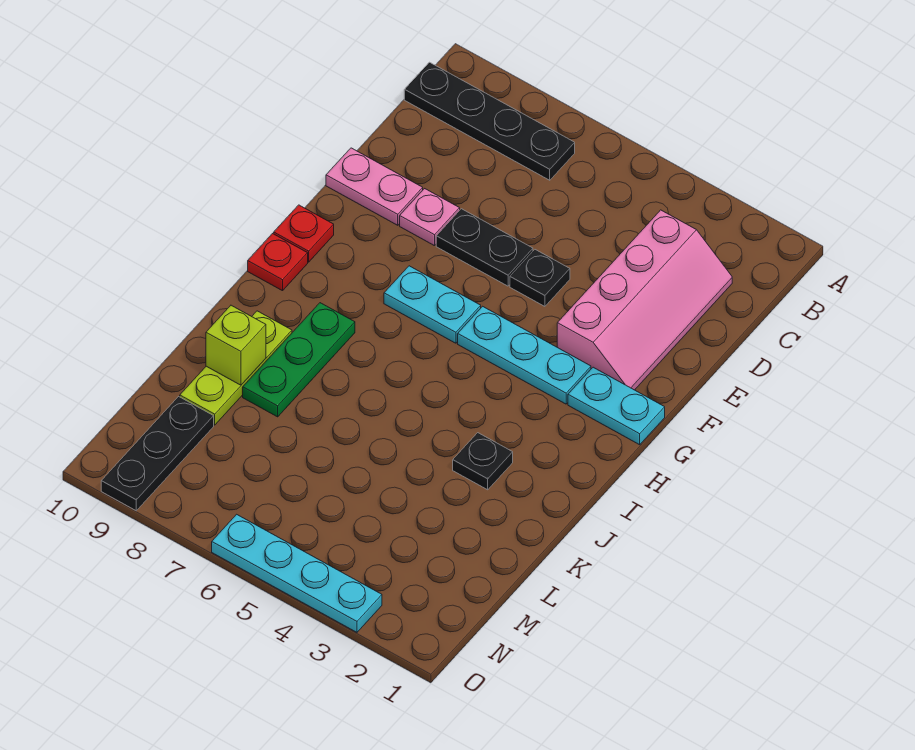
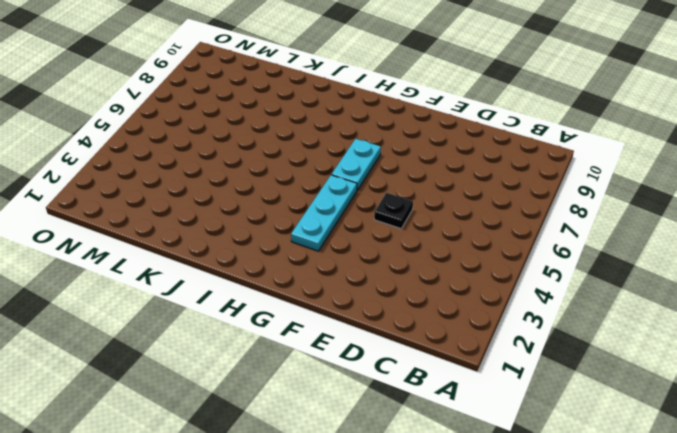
none -> black 1x4 plate [404,62,575,180]
none -> pink 2x4 slope [557,210,732,390]
none -> black 1x2 plate [436,209,533,286]

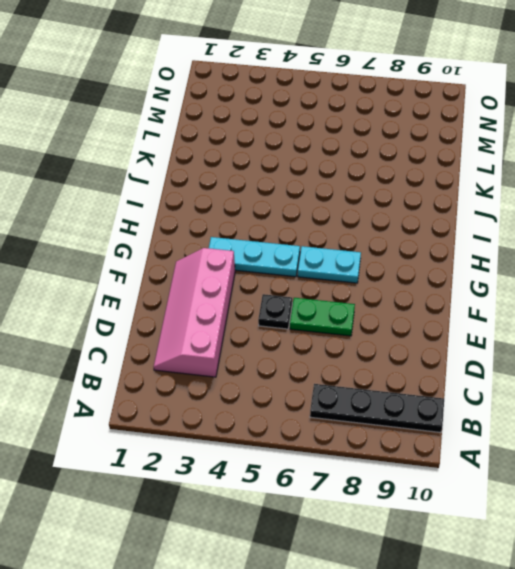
green 1x2 plate [290,298,355,336] -> black 1x2 plate [436,209,533,286]
none -> pink 1x1 plate [400,189,460,246]
none -> pink 1x2 plate [326,148,423,225]
none -> cyan 1x2 plate [568,367,665,445]

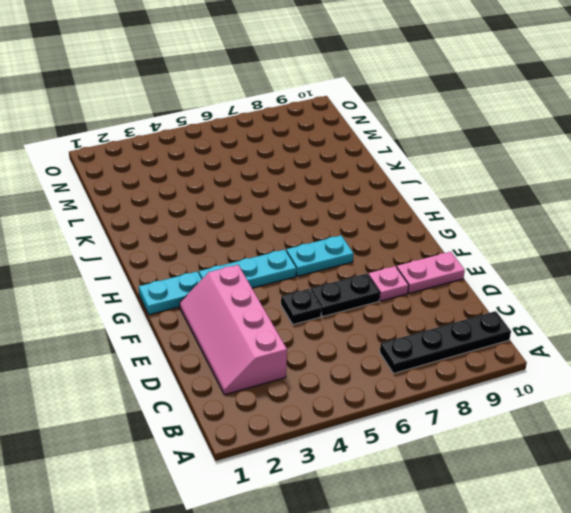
none -> red 1x1 plate [274,205,334,262]
none -> red 1x1 plate [248,234,308,291]
none -> green 1x3 plate [243,303,355,417]

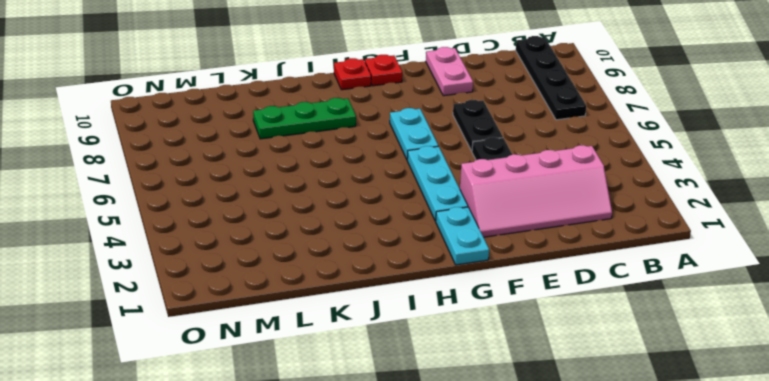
none -> pink 1x1 plate [400,189,460,246]
none -> black 1x1 plate [453,433,513,490]
none -> lime 1x3 plate [180,311,292,425]

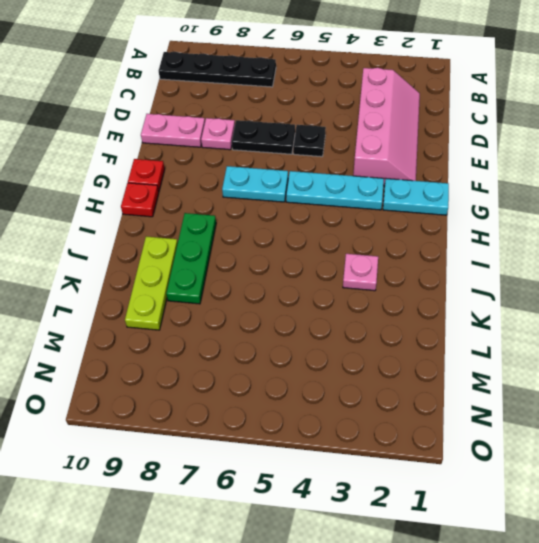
pink 1x1 plate [343,254,378,291] -> black 1x1 plate [453,433,513,490]
none -> black 1x3 plate [101,397,214,511]
none -> cyan 1x4 plate [212,514,382,632]
none -> lime 1x1 brick [206,305,266,385]

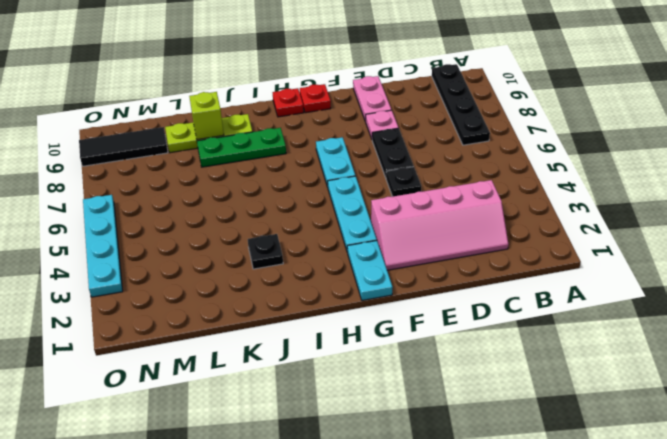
black 1x3 tile [79,127,168,166] -> black 1x3 plate [101,397,214,511]

